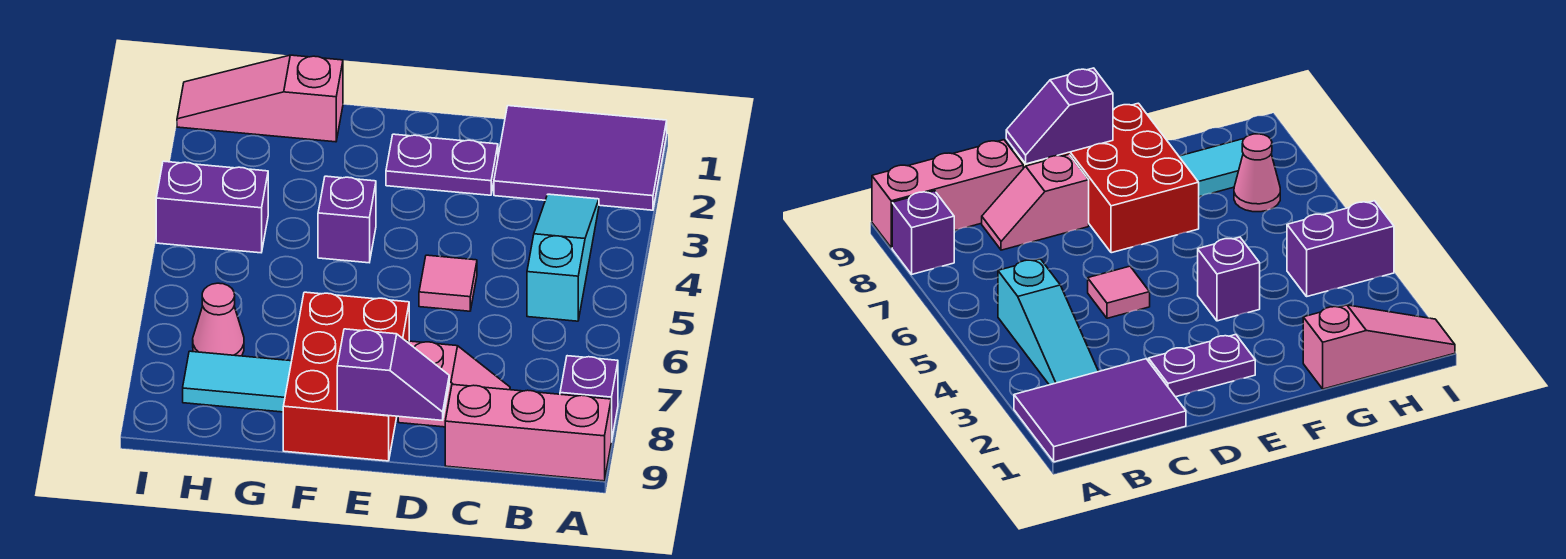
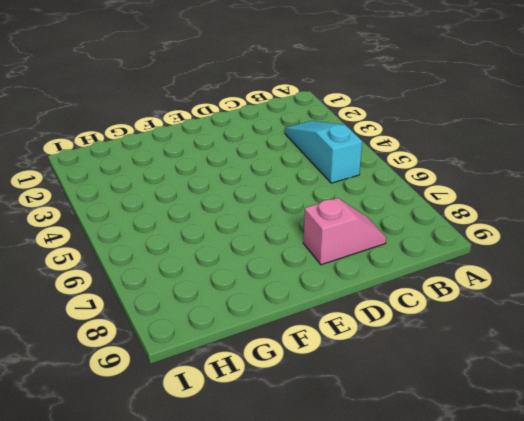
none -> purple 2x3 tile [494,106,667,210]
none -> purple 1x1 brick [560,356,618,442]
none -> pink 1x3 brick [445,384,611,481]

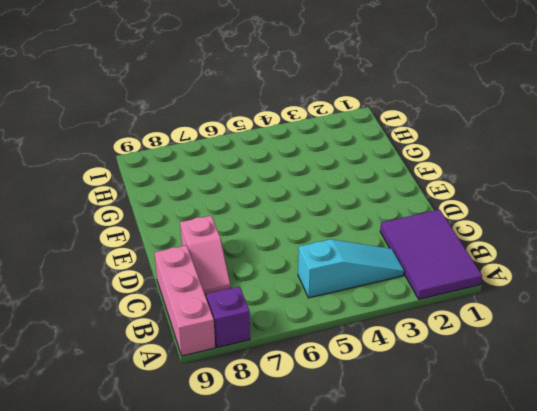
none -> purple 1x2 plate [386,134,498,195]
none -> pink 1x1 tile [419,255,477,311]
none -> red 2x3 brick [283,292,409,461]

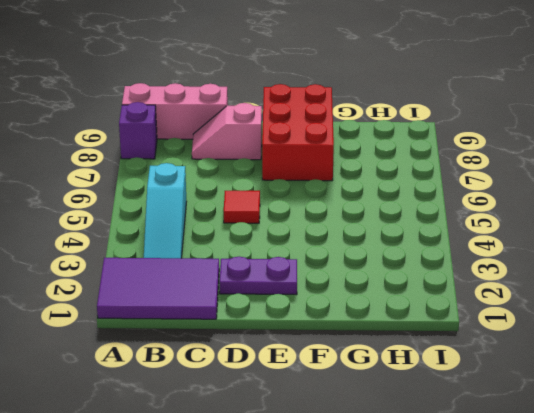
red 1x1 tile [224,191,260,223] -> pink 1x1 tile [419,255,477,311]
none -> purple 1x1 brick [318,176,376,263]
none -> pink 1x3 slope [177,55,343,142]
none -> cyan 1x2 tile [183,351,292,412]

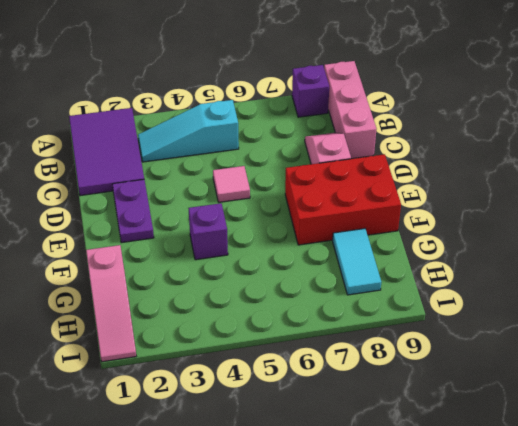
none -> purple 1x2 brick [156,161,268,253]
none -> pink 1x1 cone [193,283,244,356]
none -> purple 1x2 slope [337,329,449,420]

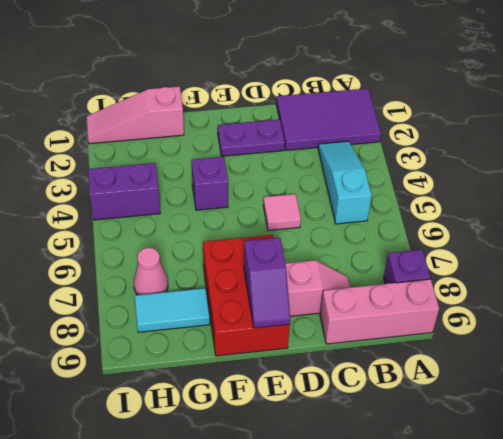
purple 1x2 slope [244,238,290,328] -> purple 1x2 slope turned to [337,329,449,420]

